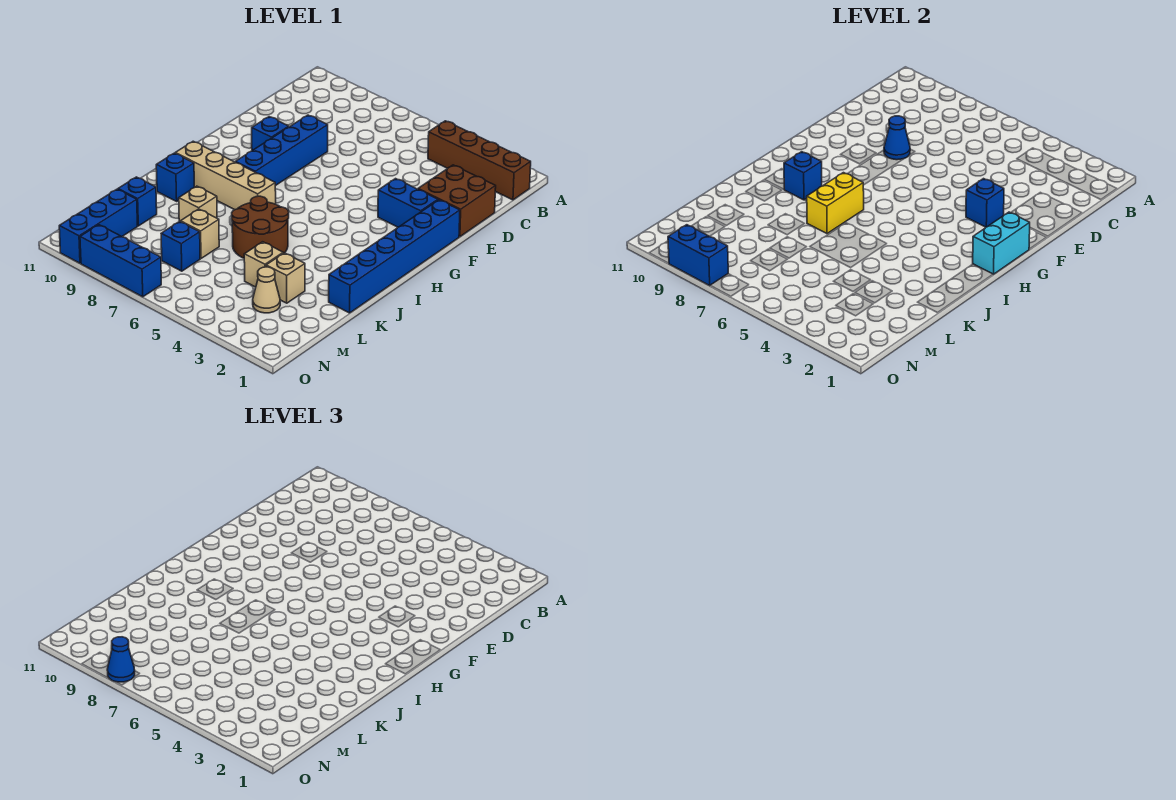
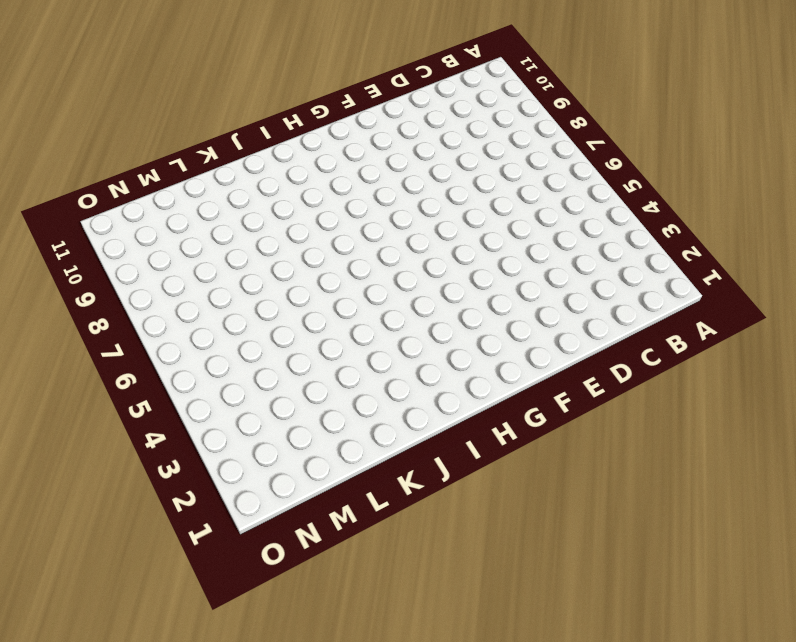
none -> brown 1x4 brick [428,121,531,200]
none -> brown 2x2 brick [418,165,496,237]
none -> blue 1x4 brick [236,115,328,186]

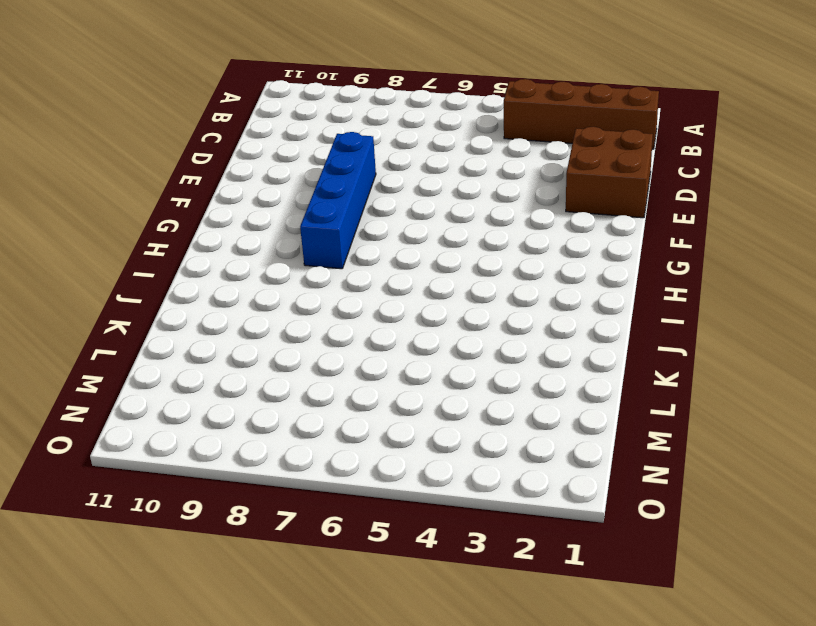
none -> blue 1x6 brick [329,200,460,313]
none -> blue 1x2 brick [378,179,438,227]
none -> blue 1x1 brick [252,117,289,150]

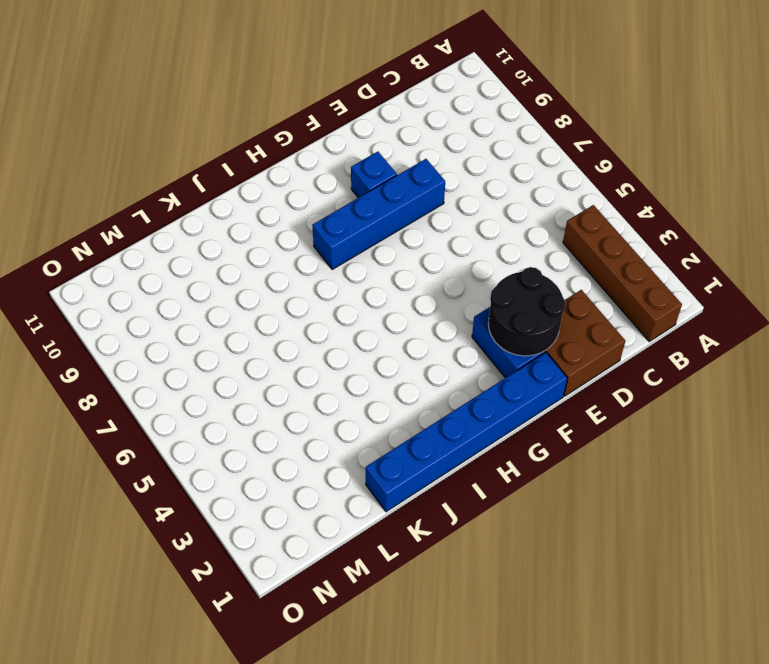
black 2x2 round brick [488,267,566,356] -> blue 1x1 brick [966,179,1004,227]
none -> tan 1x4 brick [175,141,276,210]
none -> brown 2x2 round brick [232,196,289,258]
none -> blue 1x1 brick [156,153,194,201]

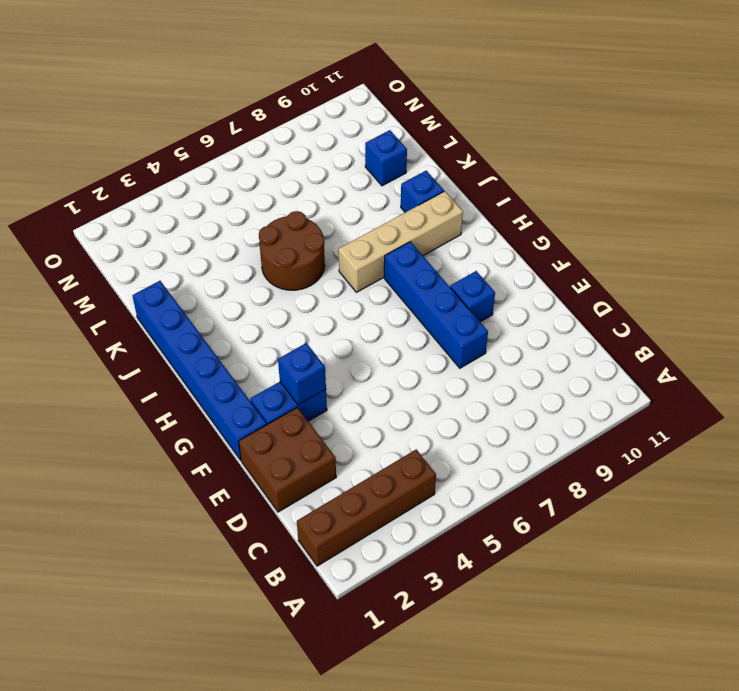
none -> tan 1x1 brick [179,186,217,222]
none -> tan 1x1 brick [266,253,305,303]
none -> tan 1x1 brick [244,242,283,287]

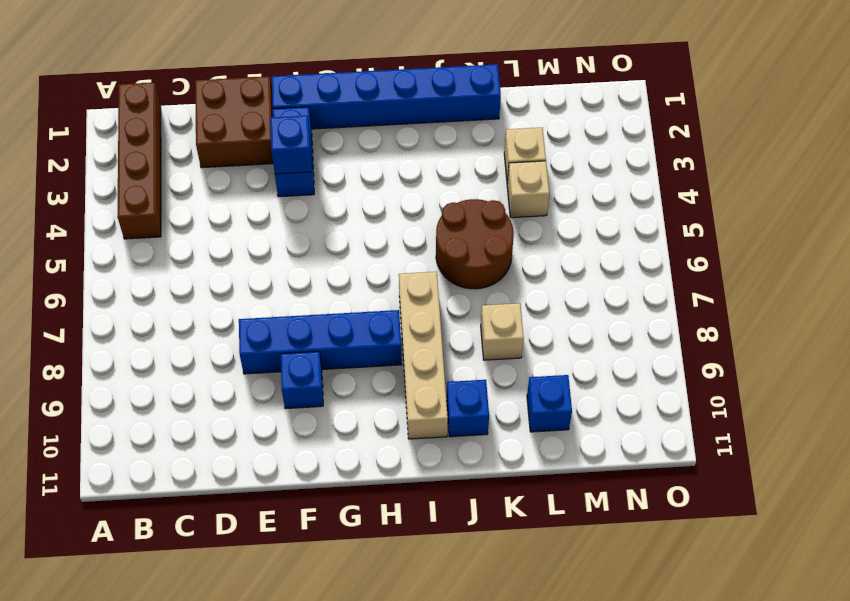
none -> tan 1x1 brick [181,209,219,258]
none -> tan 1x1 cone [253,267,280,313]
none -> blue 1x1 brick [161,221,200,271]

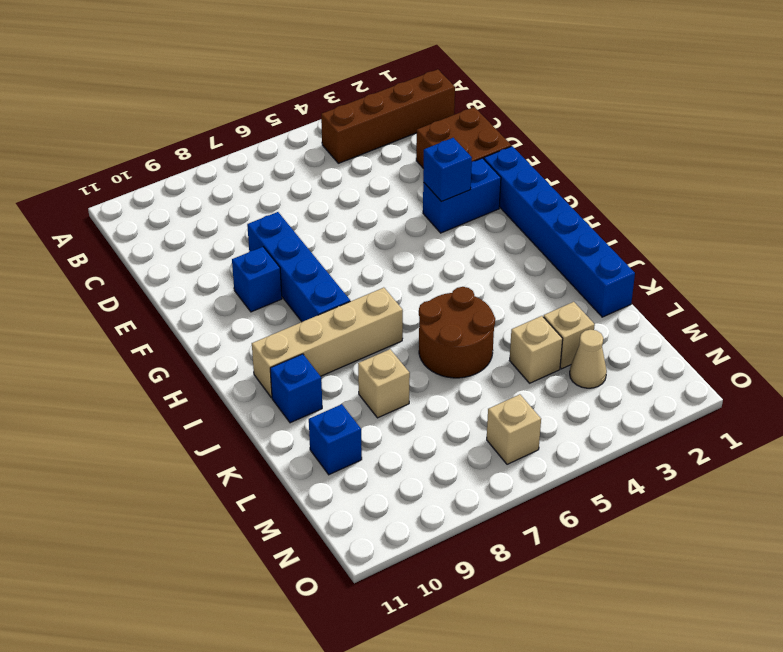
tan 1x1 brick [487,394,541,464] -> tan 1x1 brick moved to [181,209,219,258]
none -> blue 1x1 brick [161,221,200,271]
none -> blue 1x3 brick [59,189,138,263]
none -> blue 1x3 brick [80,225,161,297]

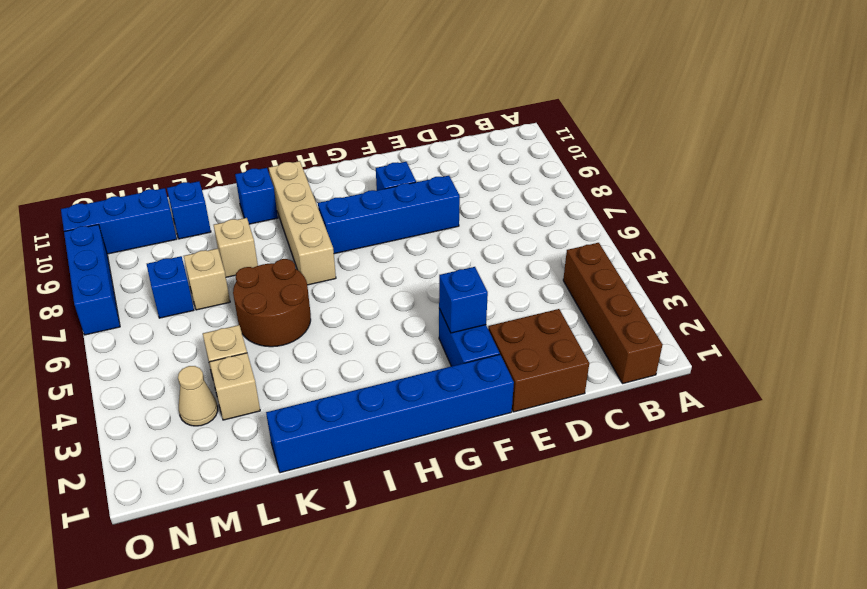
none -> blue 1x1 cone [884,116,910,160]
none -> cyan 1x2 brick [973,212,1030,274]
none -> yellow 1x2 brick [807,173,864,234]

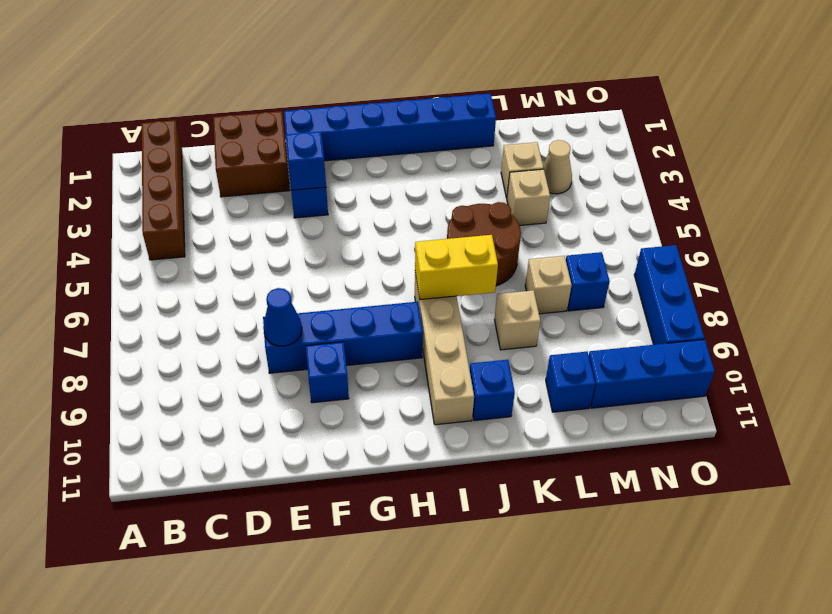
none -> cyan 1x2 brick [973,212,1030,274]
none -> blue 1x1 brick [784,152,822,200]
none -> blue 1x2 brick [668,225,728,285]

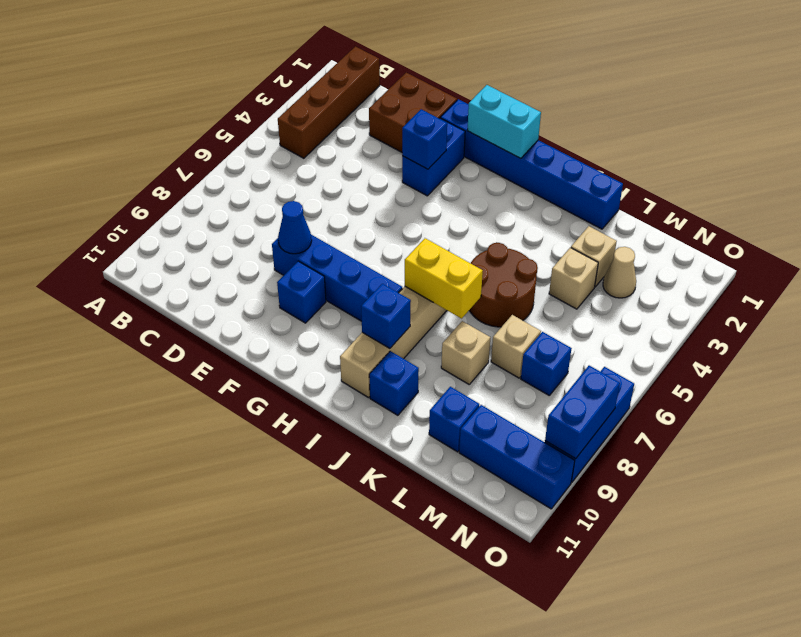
none -> blue 1x1 cone [107,637,135,682]

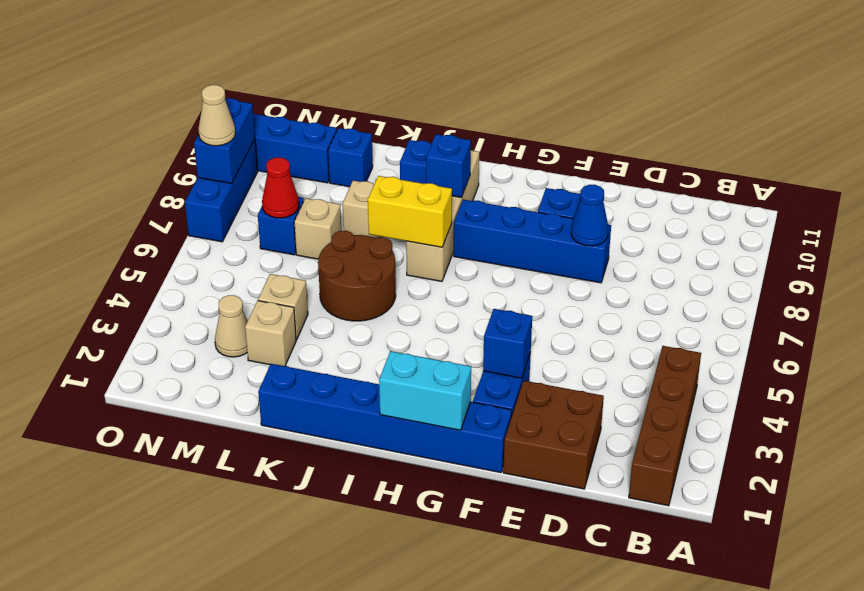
red 1x1 cone [262,158,299,218] -> none
tan 1x1 cone [198,85,235,146] -> blue 1x1 cone [107,637,135,682]

